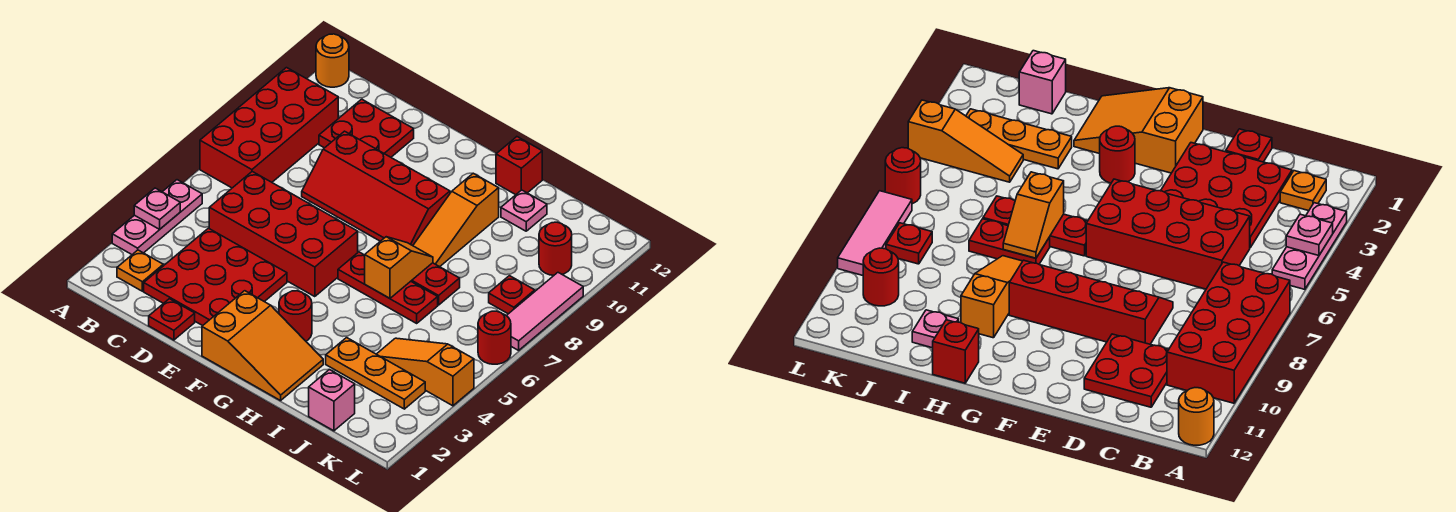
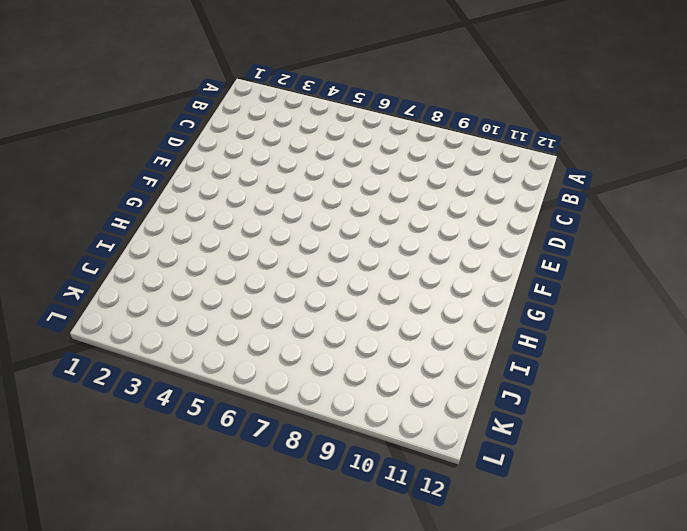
none -> pink 1x3 plate [112,180,202,254]
none -> red 2x4 brick [200,68,338,188]
none -> orange 1x1 round brick [316,34,349,87]

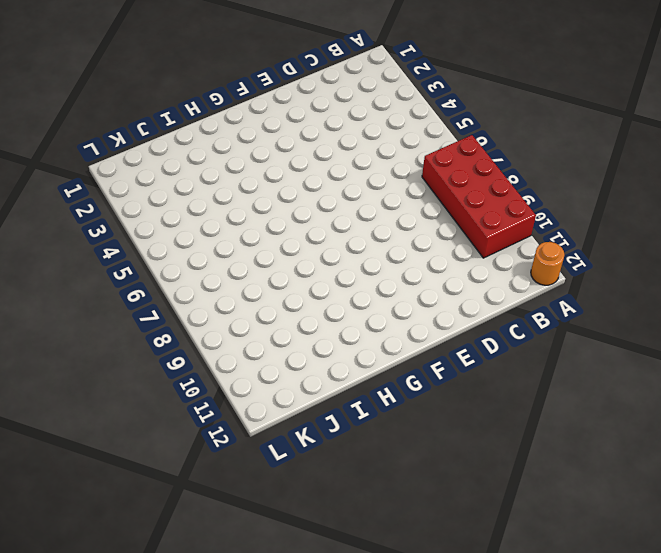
none -> pink 1x3 plate [112,180,202,254]
none -> orange 1x1 plate [117,250,163,291]
none -> red 3x3 plate [144,228,287,326]

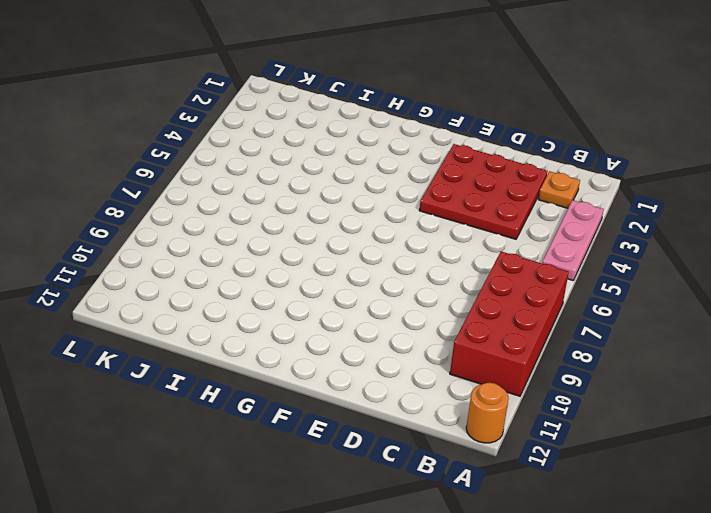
none -> red 2x4 brick [209,172,358,297]
none -> red 2x2 plate [319,99,414,157]
none -> red 1x1 plate [149,299,195,340]

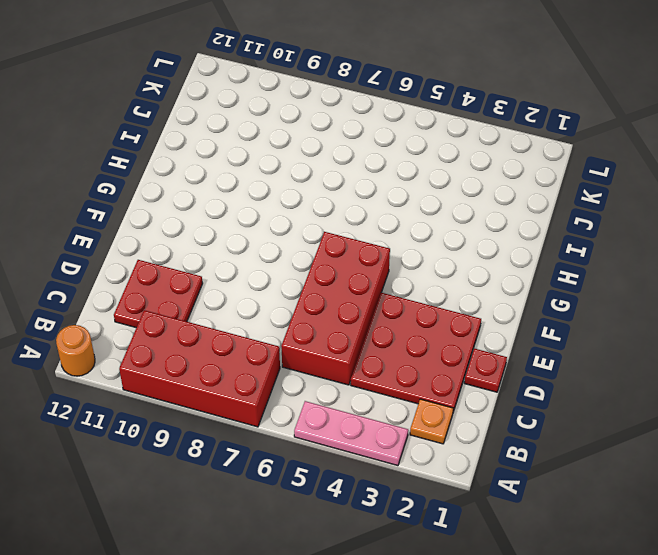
none -> red 2x4 slope [302,131,450,246]
none -> orange 2x3 slope [202,291,323,401]
none -> red 1x1 round brick [279,291,312,341]

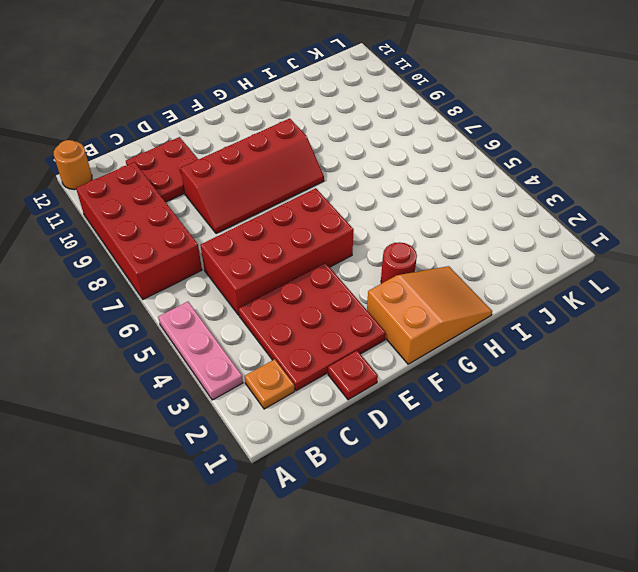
none -> red 1x3 plate [338,252,438,323]
none -> red 1x2 plate [411,263,460,305]
none -> orange 1x3 slope [413,173,499,267]

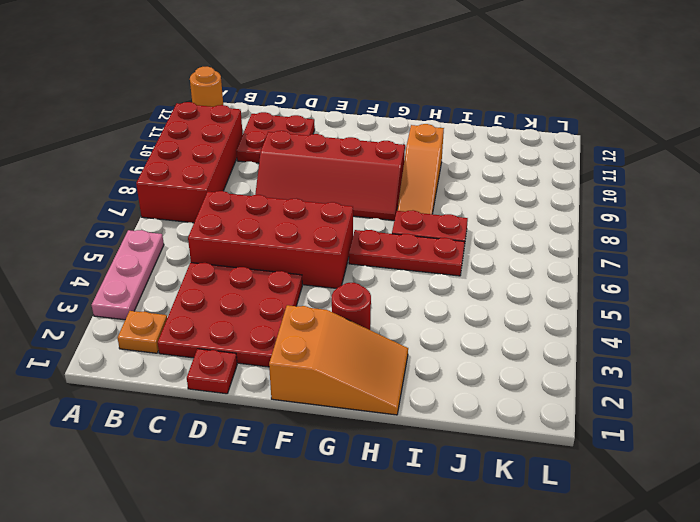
none -> red 1x1 brick [496,137,542,195]
none -> orange 1x3 plate [326,338,425,409]
none -> pink 1x1 plate [501,190,547,231]

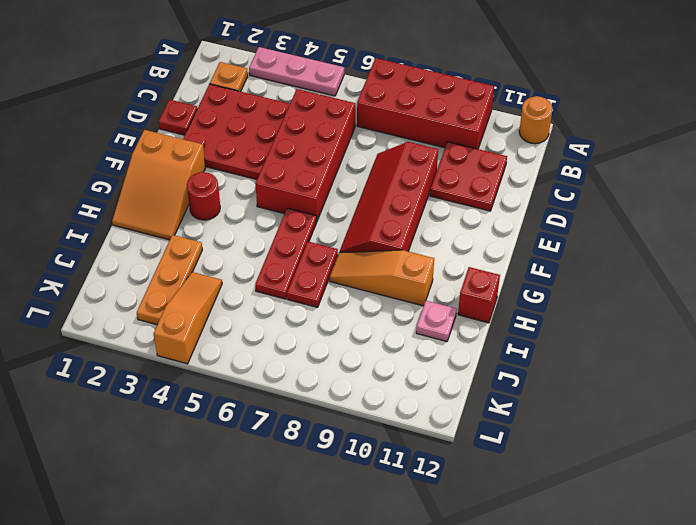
none -> pink 1x1 brick [309,370,355,431]
none -> red 1x1 plate [489,276,535,314]
none -> red 1x1 round brick [539,222,572,275]

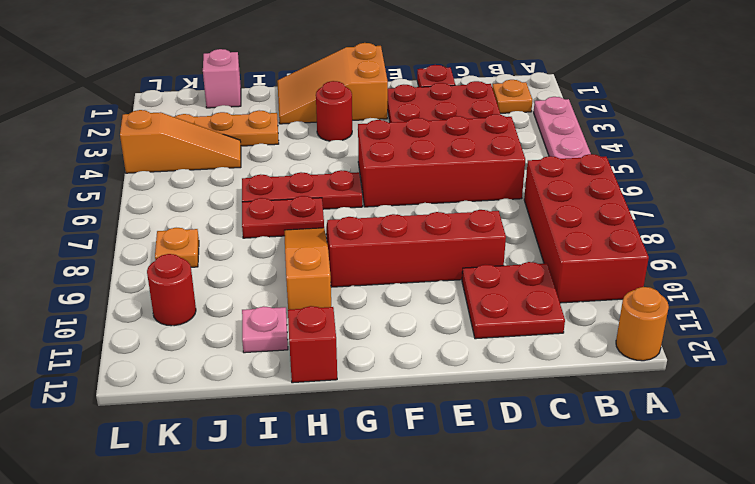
orange 1x1 plate [155,228,199,267] -> red 1x1 plate [489,276,535,314]
none -> red 1x1 round brick [478,311,511,364]
none -> pink 1x3 tile [506,273,583,350]
none -> pink 1x1 plate [134,188,180,229]

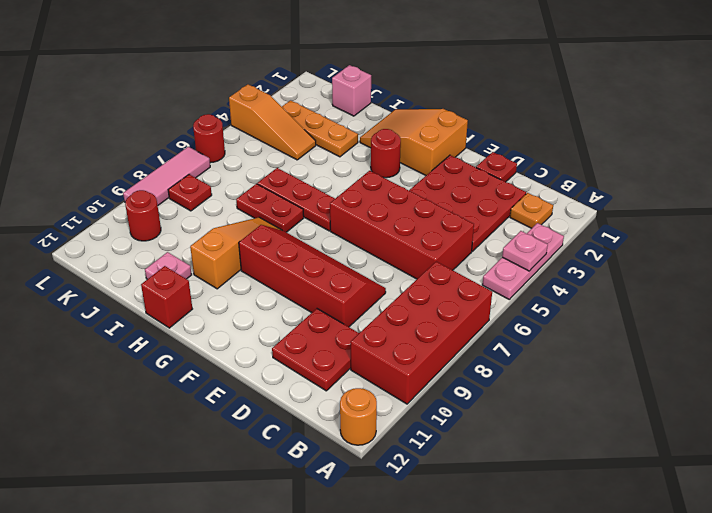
none -> orange 1x2 slope [365,237,433,298]

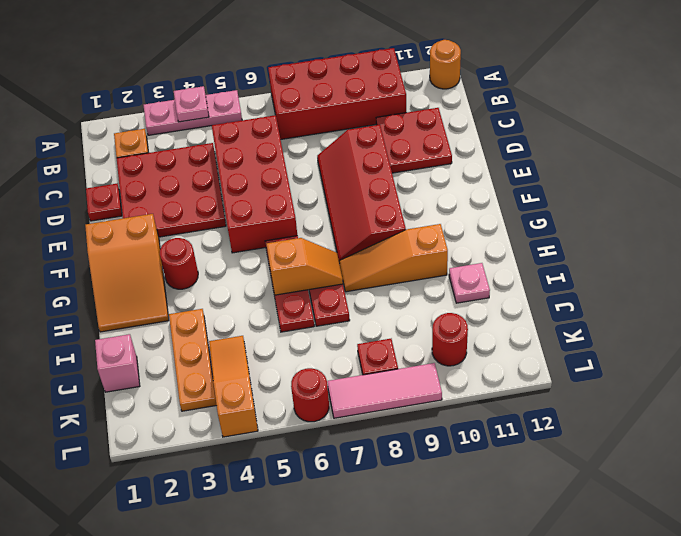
none -> red 1x1 brick [496,137,542,195]

